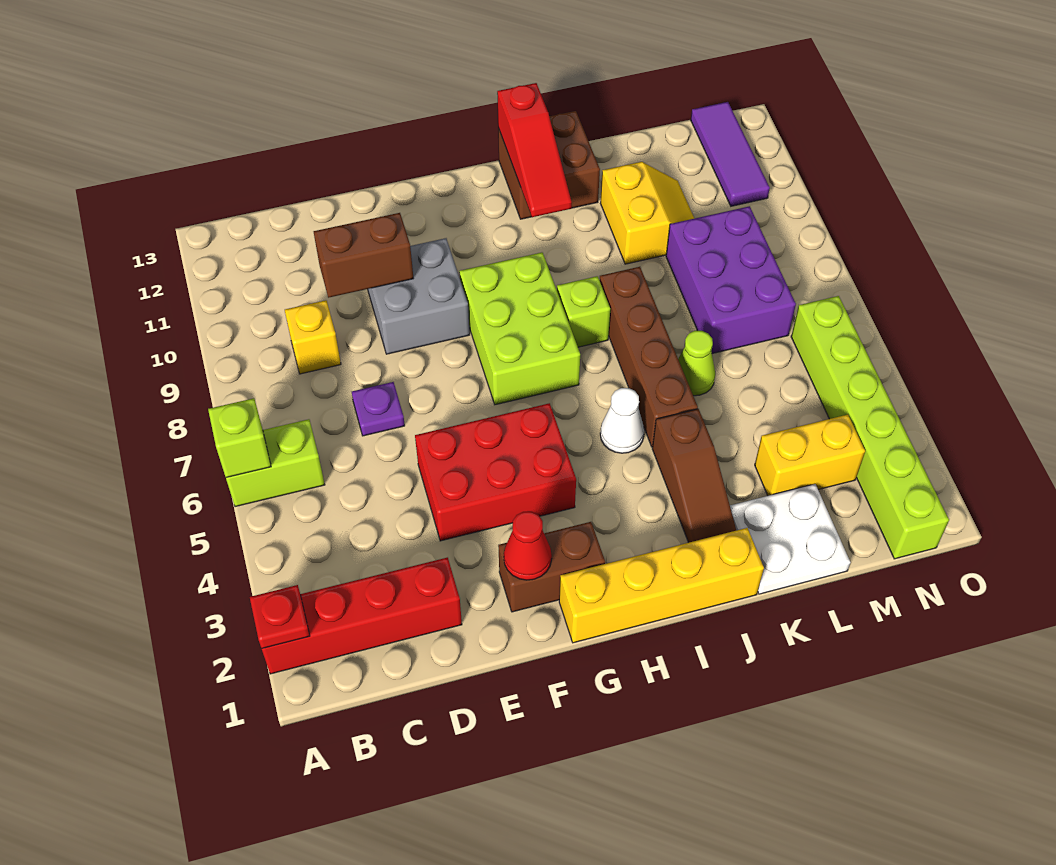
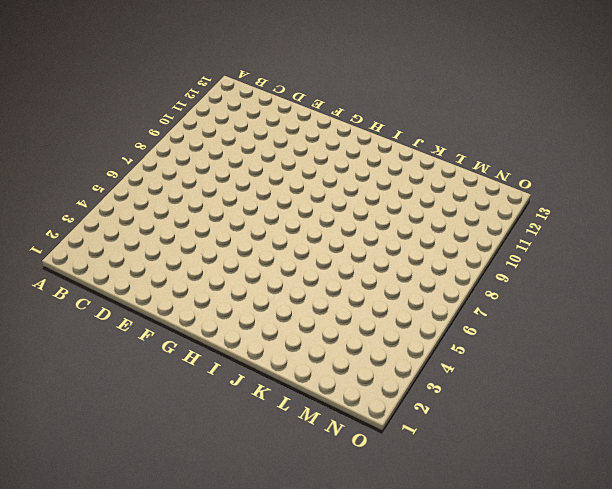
none -> red 1x4 brick [262,557,462,674]
none -> lime 1x2 brick [226,419,325,507]
none -> yellow 1x1 brick [285,300,341,374]

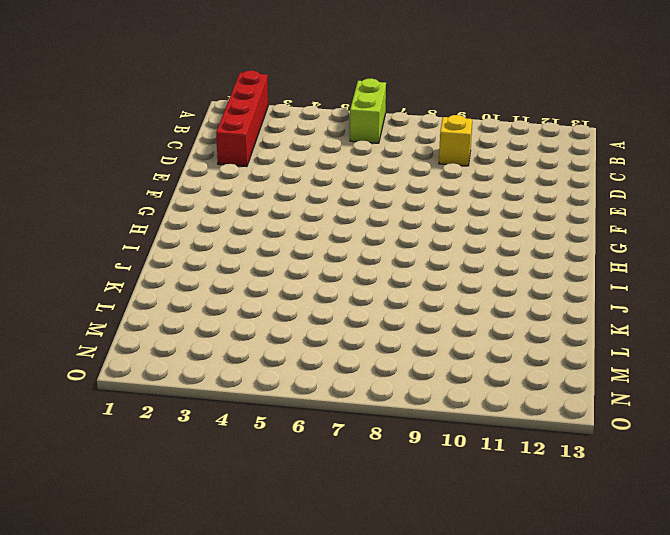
none -> purple 1x1 plate [352,382,405,436]
none -> red 2x3 brick [415,403,576,541]
none -> grey 2x2 brick [368,238,470,354]

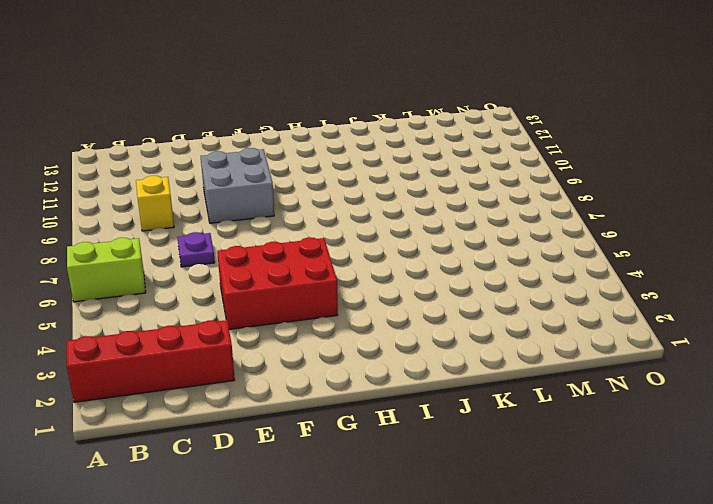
none -> brown 1x2 brick [498,522,605,612]
none -> yellow 1x4 brick [559,528,764,643]
none -> lime 2x3 brick [459,252,580,405]

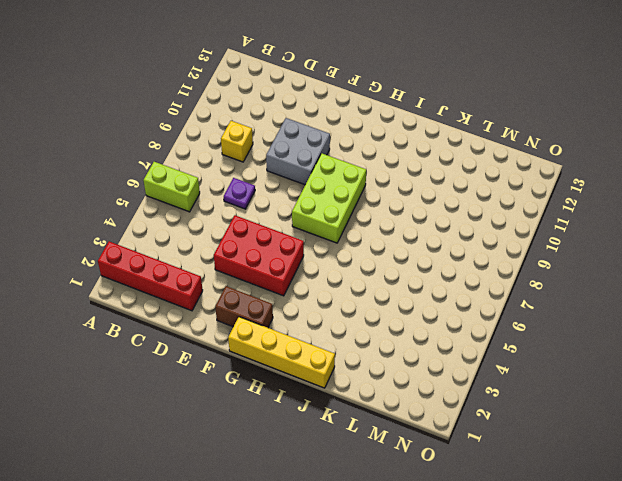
none -> white 1x1 cone [600,388,644,453]
none -> lime 1x1 brick [557,276,610,347]
none -> brown 2x2 brick [498,111,600,219]

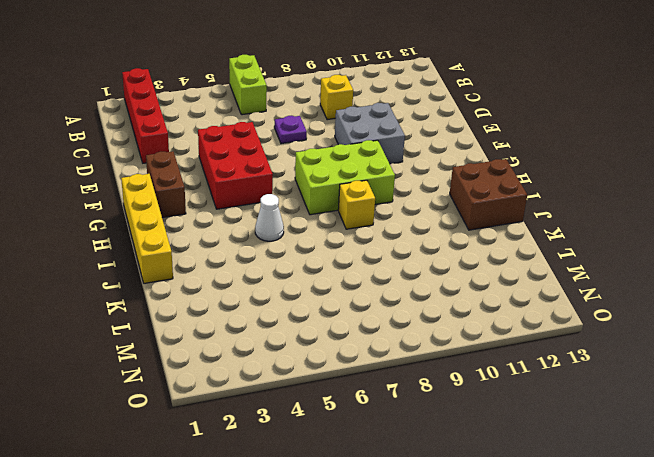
yellow 1x1 brick [338,180,375,229] -> lime 1x1 brick [557,276,610,347]
none -> brown 1x3 slope [652,409,736,543]
none -> brown 1x4 brick [599,267,698,447]
none -> white 2x2 plate [730,484,850,594]

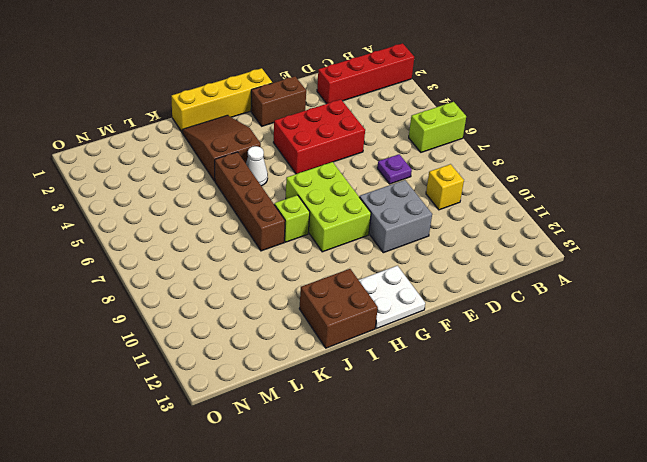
white 2x2 plate [359,266,425,329] -> white 2x2 plate moved to [730,484,850,594]
brown 2x3 slope [182,115,261,181] -> brown 1x3 slope [652,409,736,543]
none -> lime 1x1 cone [678,331,715,396]
none -> yellow 2x2 slope [601,162,694,264]
none -> yellow 1x2 brick [755,415,865,496]

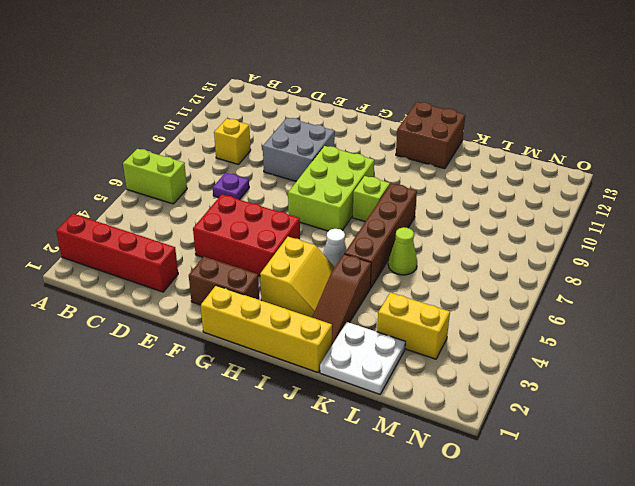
yellow 2x2 slope [260,237,335,317] -> yellow 2x2 slope moved to [601,162,694,264]
none -> purple 2x3 brick [666,206,796,354]
none -> lime 1x6 brick [791,296,949,559]
none -> purple 1x3 tile [691,102,770,206]

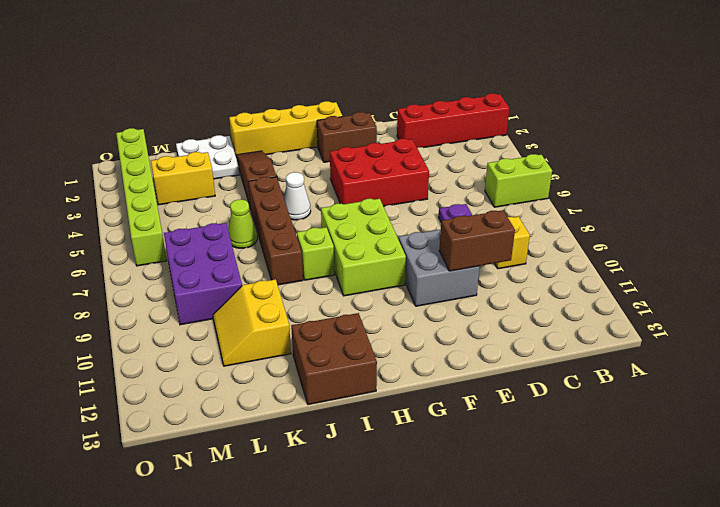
none -> purple 1x3 tile [691,102,770,206]
none -> red 1x1 plate [250,585,310,649]
none -> lime 1x1 brick [208,398,271,478]

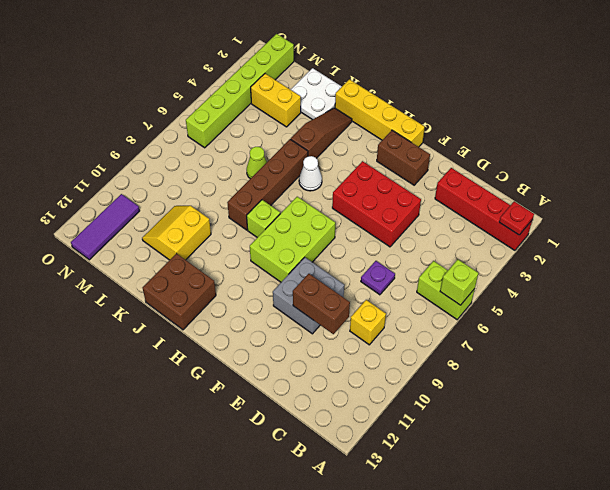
none -> purple 2x3 brick [666,206,796,354]
none -> red 1x1 cone [504,511,552,580]
none -> red 1x3 slope [497,83,572,217]

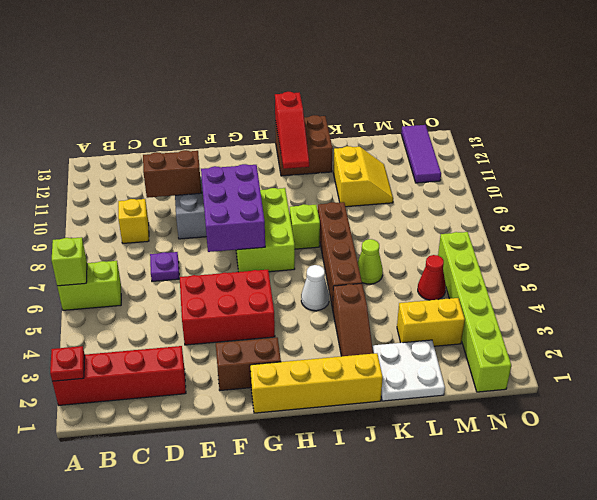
purple 2x3 brick [201,164,265,252] -> purple 2x3 brick moved to [666,206,796,354]
red 1x1 cone [418,255,446,300] -> red 1x1 cone moved to [504,511,552,580]

